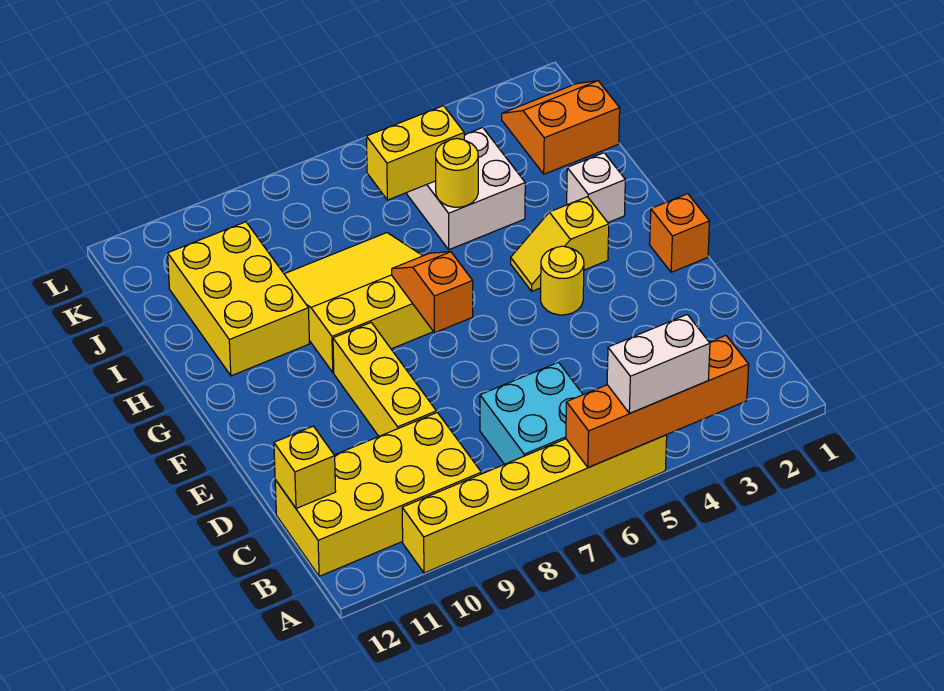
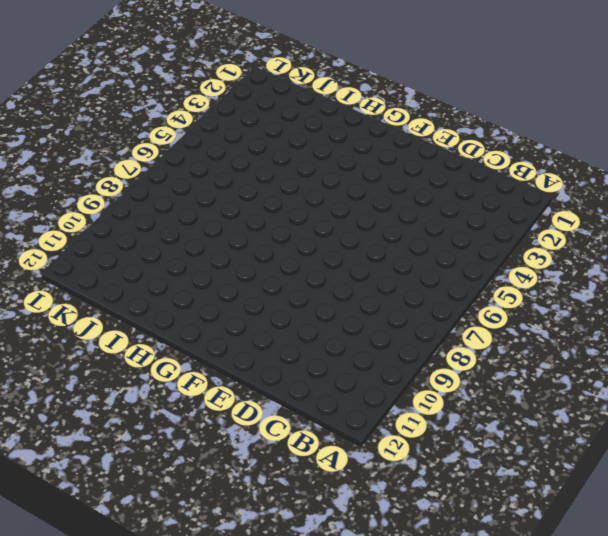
none -> yellow 1x6 brick [402,435,667,573]
none -> cyan 2x2 brick [480,362,583,464]
none -> yellow 2x4 brick [275,412,481,576]

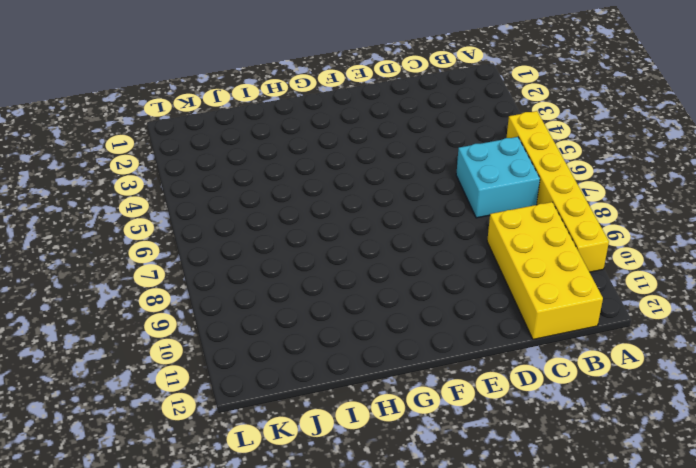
none -> yellow 1x3 brick [333,323,436,436]
none -> orange 1x1 brick [650,194,709,272]
none -> yellow 1x1 round brick [541,246,584,315]

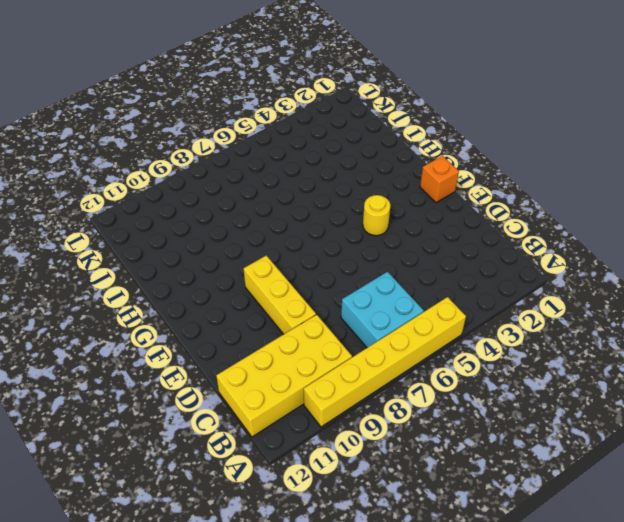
none -> yellow 1x2 slope [511,197,609,291]
none -> yellow 3x3 slope [284,233,433,373]
none -> white 1x1 brick [567,153,625,223]

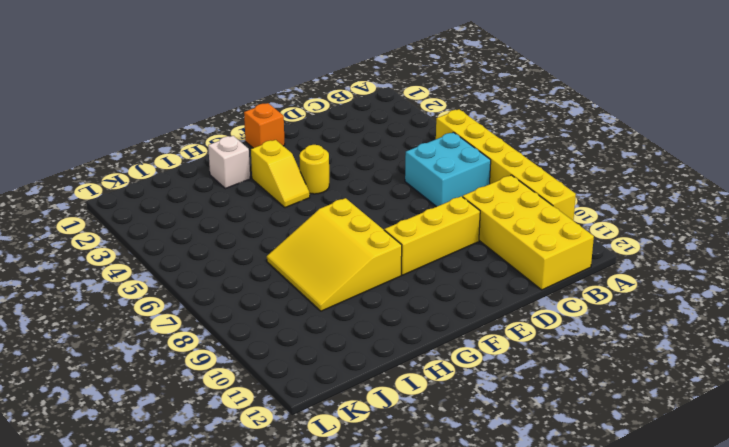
none -> yellow 2x3 brick [168,222,310,376]
none -> white 2x2 brick [407,128,525,250]
none -> orange 2x2 slope [502,81,620,174]

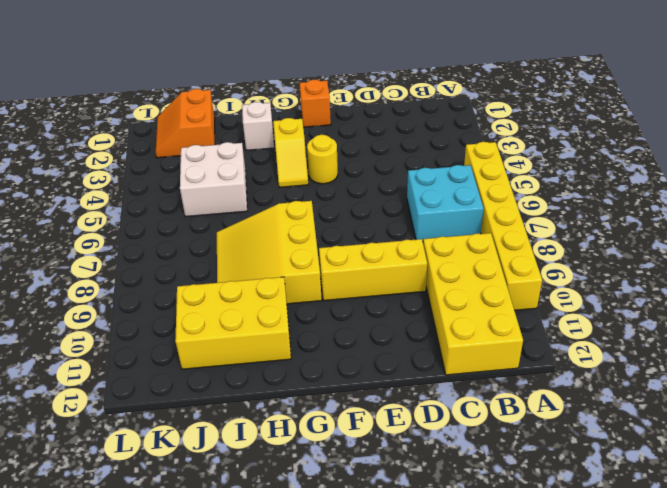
none -> orange 1x4 brick [566,336,749,468]
none -> yellow 1x1 brick [274,426,336,509]
none -> orange 1x2 slope [392,252,473,333]

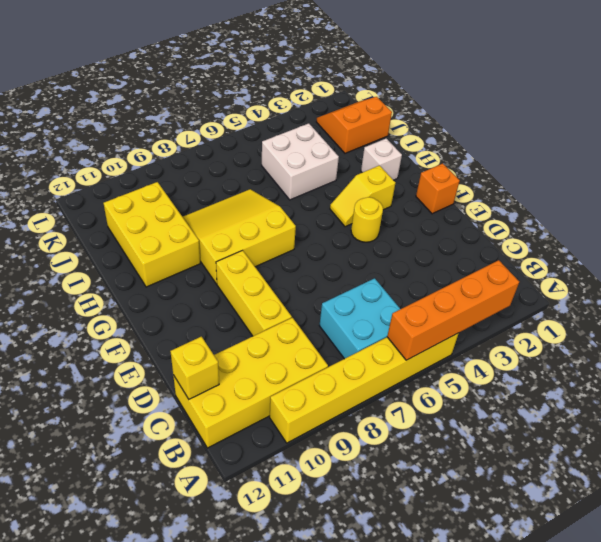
none -> orange 1x2 slope [392,252,473,333]
none -> yellow 1x1 round brick [436,139,478,207]
none -> yellow 1x2 brick [366,106,464,200]

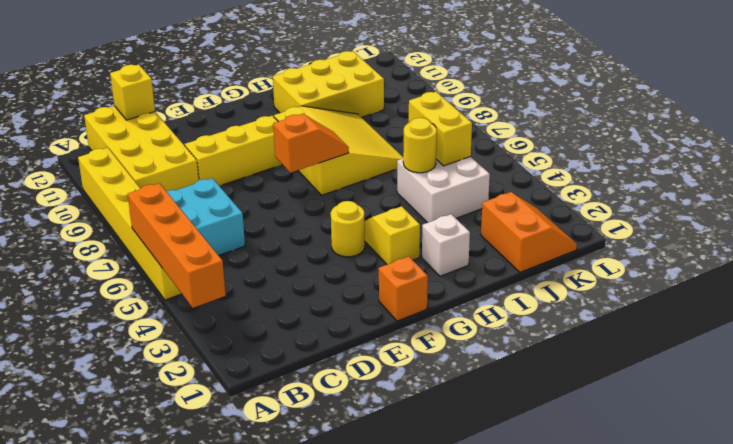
none -> white 1x2 brick [607,315,710,413]

